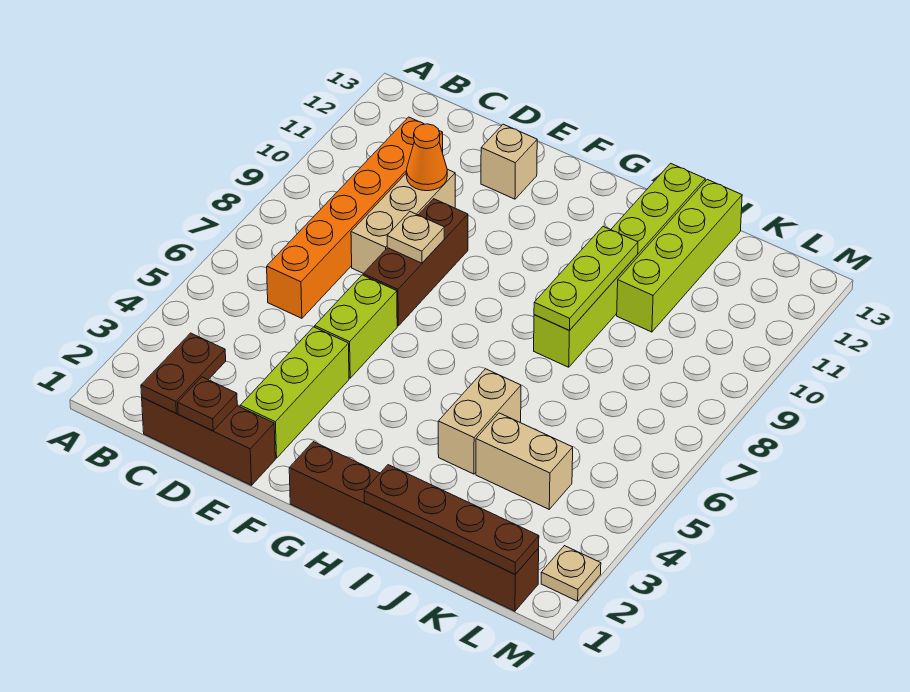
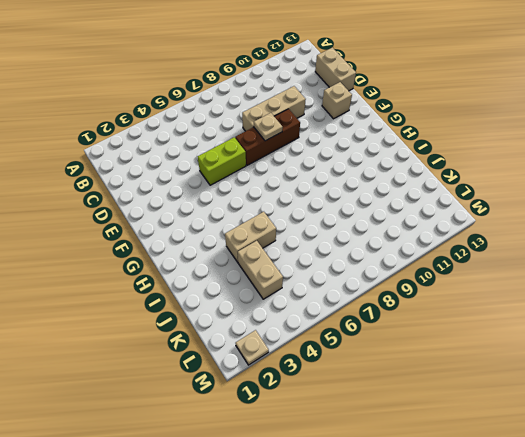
tan 1x2 brick [315,48,356,91] -> none
none -> brown 1x3 brick [142,398,275,485]
none -> orange 1x6 brick [267,117,443,318]
none -> lime 1x3 brick [240,327,349,458]

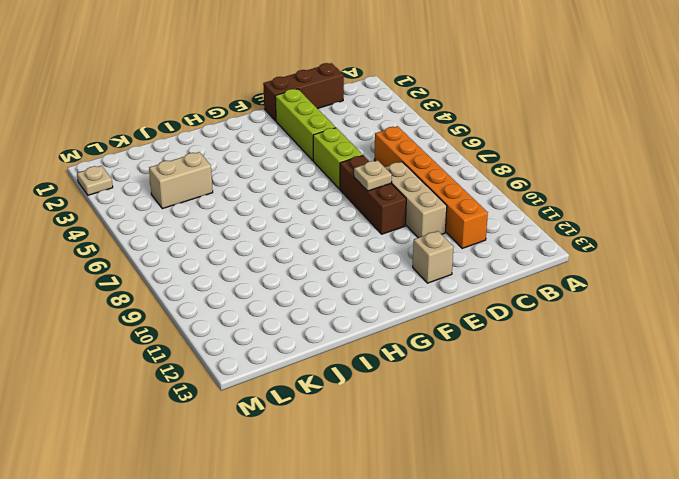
none -> brown 1x6 brick [289,442,539,611]
none -> tan 1x2 brick [438,369,521,474]
none -> lime 1x6 brick [534,163,705,367]

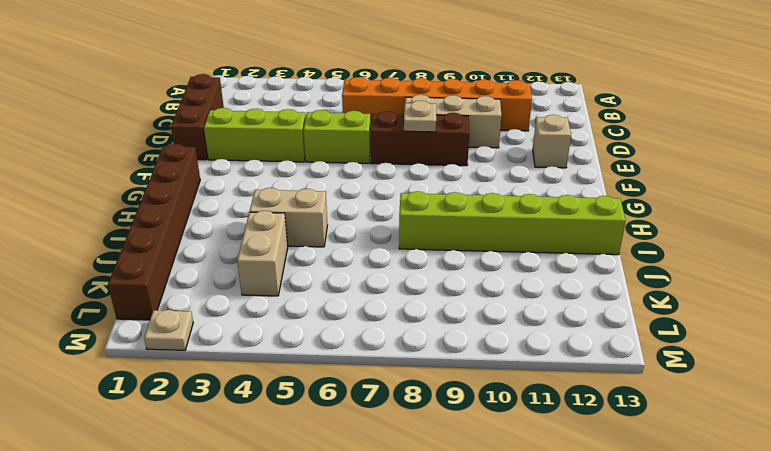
none -> lime 1x4 brick [617,180,742,332]
none -> brown 1x2 plate [141,333,226,413]
none -> brown 1x1 plate [178,377,237,431]

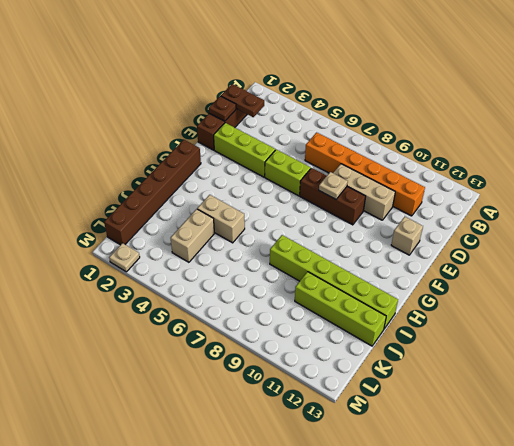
none -> orange 1x1 cone [406,124,447,191]
none -> brown 1x4 plate [364,465,539,574]
none -> lime 1x3 plate [534,227,638,330]

